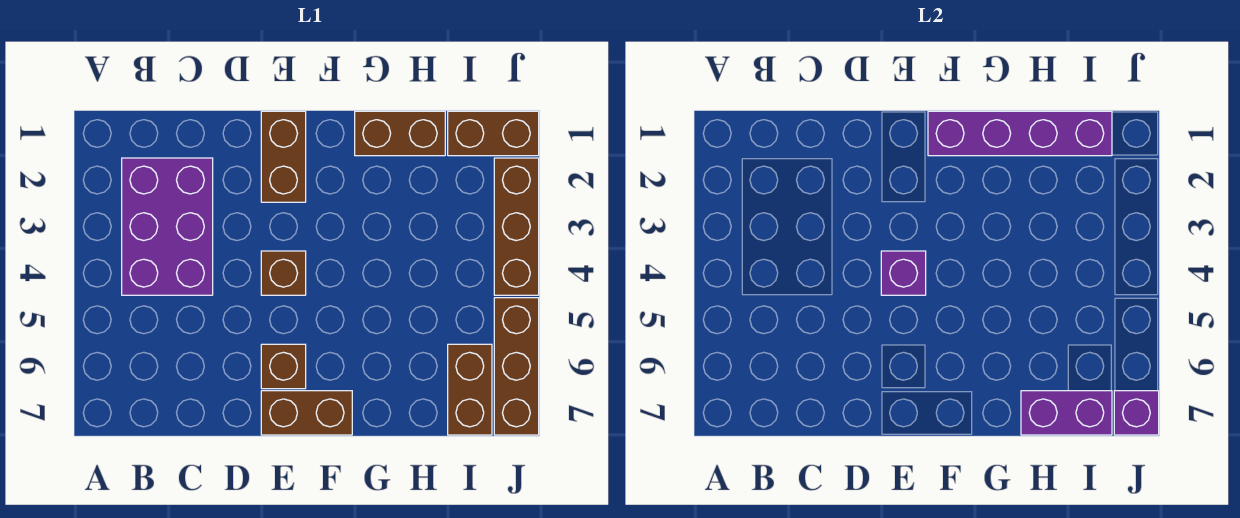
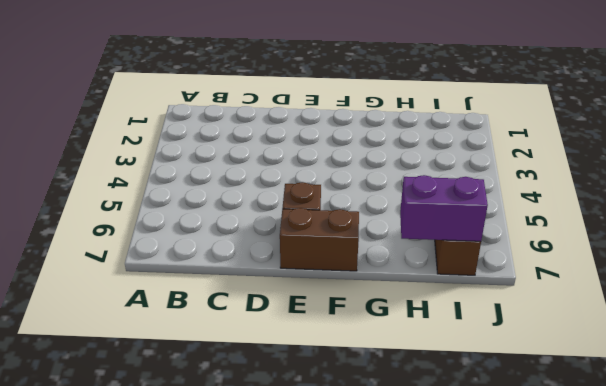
none -> purple 2x3 brick [122,158,213,295]
none -> brown 1x2 brick [261,111,306,202]
none -> brown 1x1 brick [261,251,306,295]

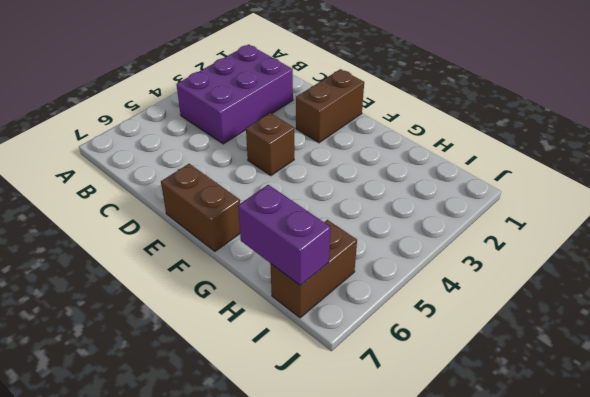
none -> brown 1x1 brick [261,344,306,389]
none -> brown 1x2 brick [355,111,445,156]
none -> brown 1x2 brick [448,111,539,156]

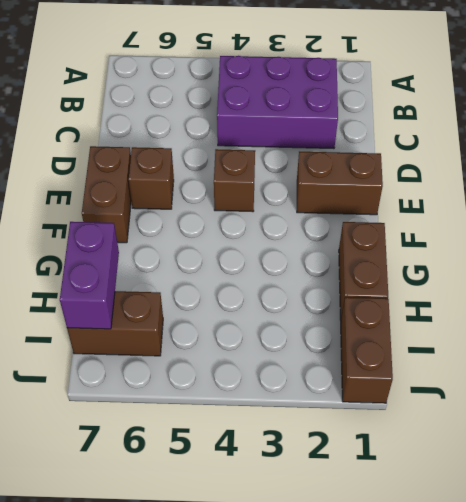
none -> brown 1x3 brick [494,158,539,295]
none -> brown 1x3 brick [494,298,539,435]
none -> purple 1x1 brick [881,251,926,295]

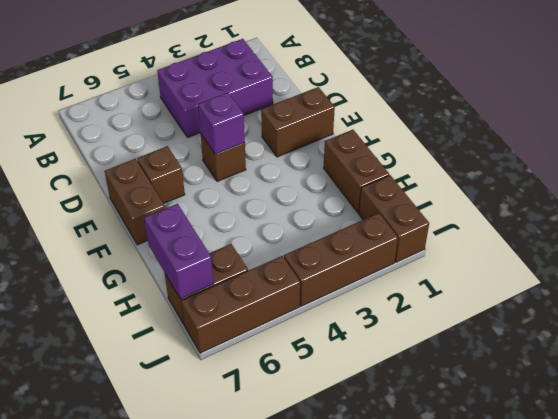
none -> purple 1x4 brick [928,111,1112,156]
none -> purple 1x1 brick [1114,391,1159,435]

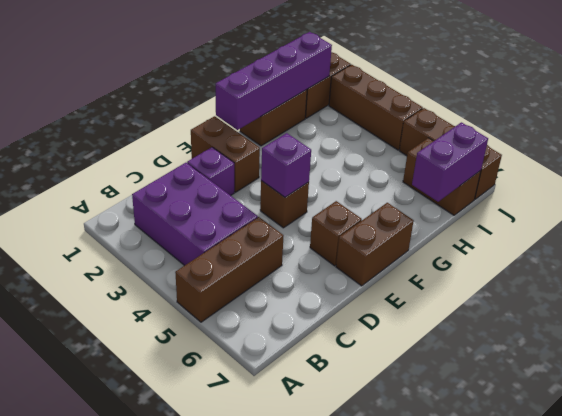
brown 1x3 brick [175,217,284,322] -> none
purple 1x1 brick [187,147,234,196] -> purple 1x1 brick moved to [1114,391,1159,435]

